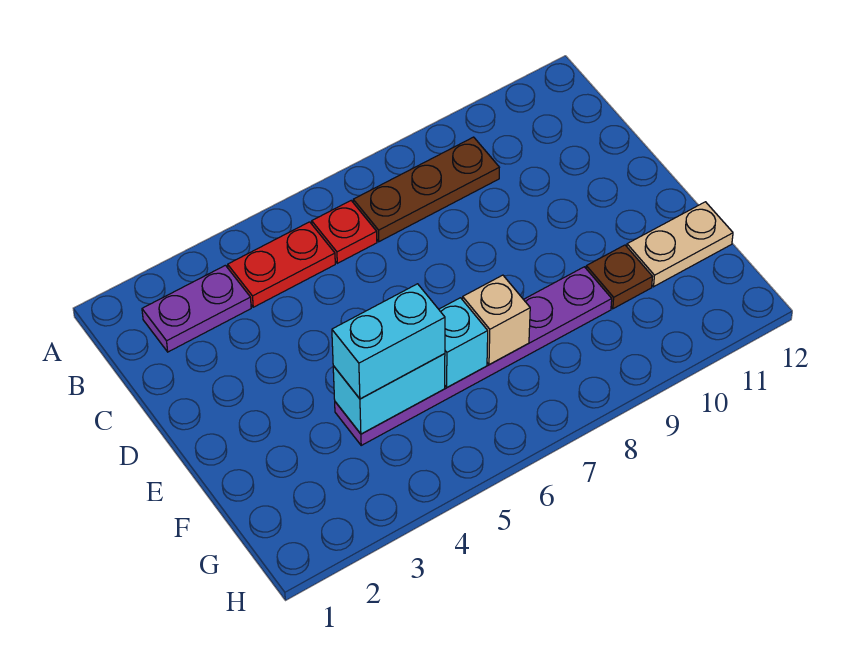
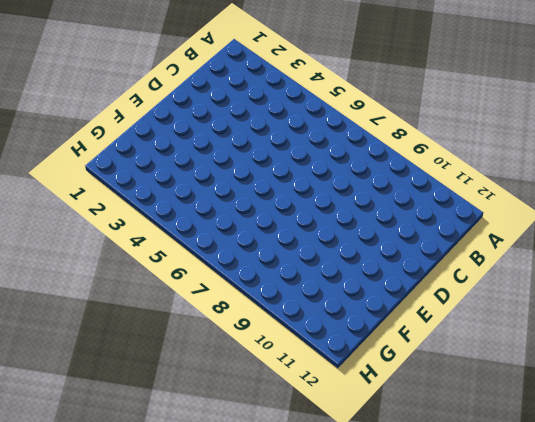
none -> purple 1x2 plate [142,265,251,352]
none -> red 1x2 plate [228,222,335,307]

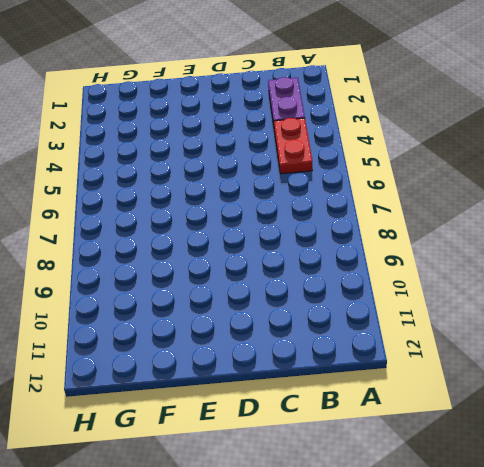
none -> red 1x1 plate [312,201,377,263]
none -> brown 1x3 plate [353,137,499,242]

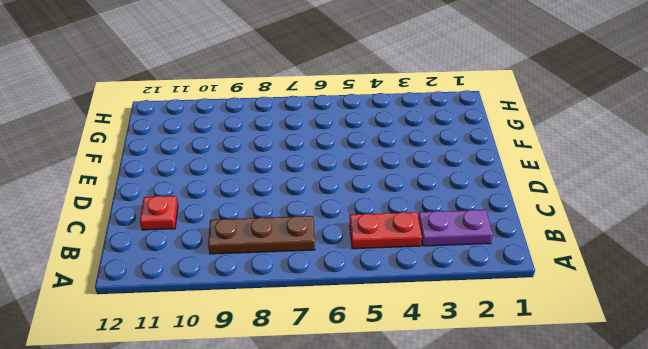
red 1x1 plate [140,196,178,230] -> red 1x1 plate moved to [312,201,377,263]
none -> purple 1x6 plate [335,267,612,445]
none -> brown 1x1 plate [586,245,652,309]

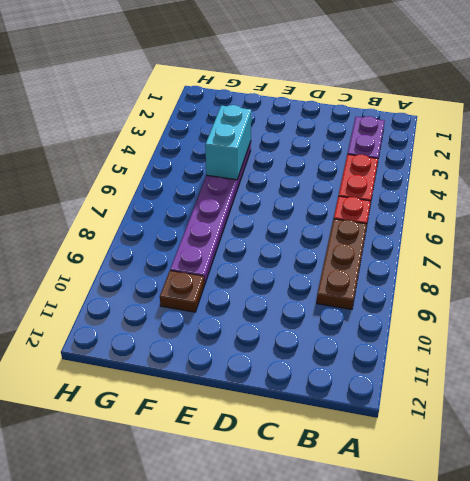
none -> tan 1x2 plate [627,202,733,287]
none -> cyan 1x1 brick [439,298,488,387]

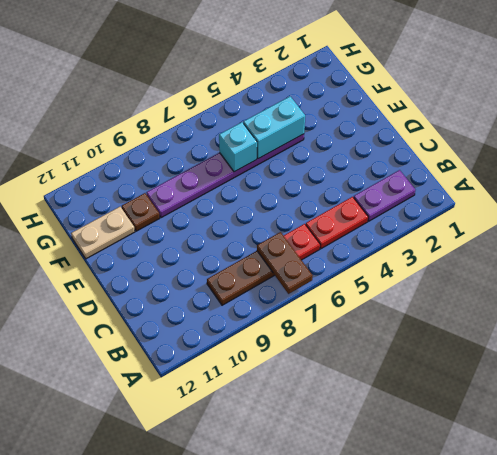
brown 1x2 plate [257,232,313,294] -> none
none -> tan 1x1 brick [463,275,530,364]
none -> cyan 1x2 brick [332,284,445,399]

